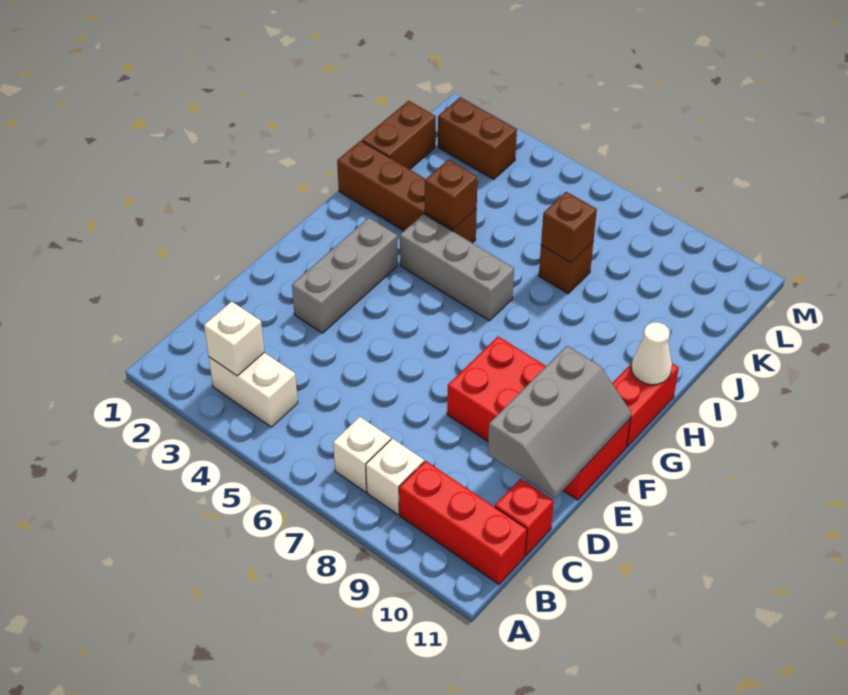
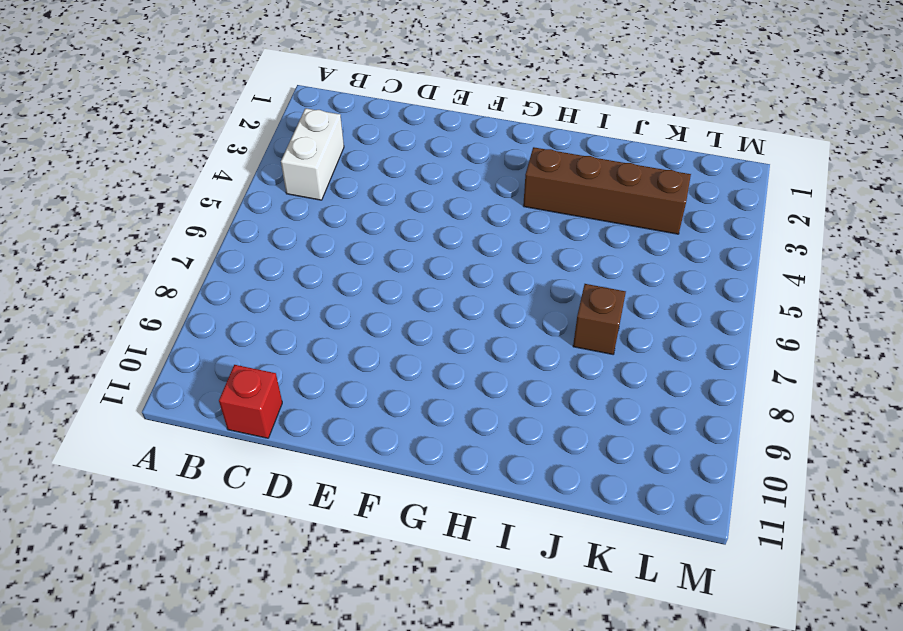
brown 1x4 brick [523,147,691,234] -> brown 1x4 brick turned to [337,141,477,243]
none -> white 1x1 brick [333,417,391,492]
none -> white 1x1 brick [366,439,424,514]
none -> red 1x3 brick [399,461,527,584]

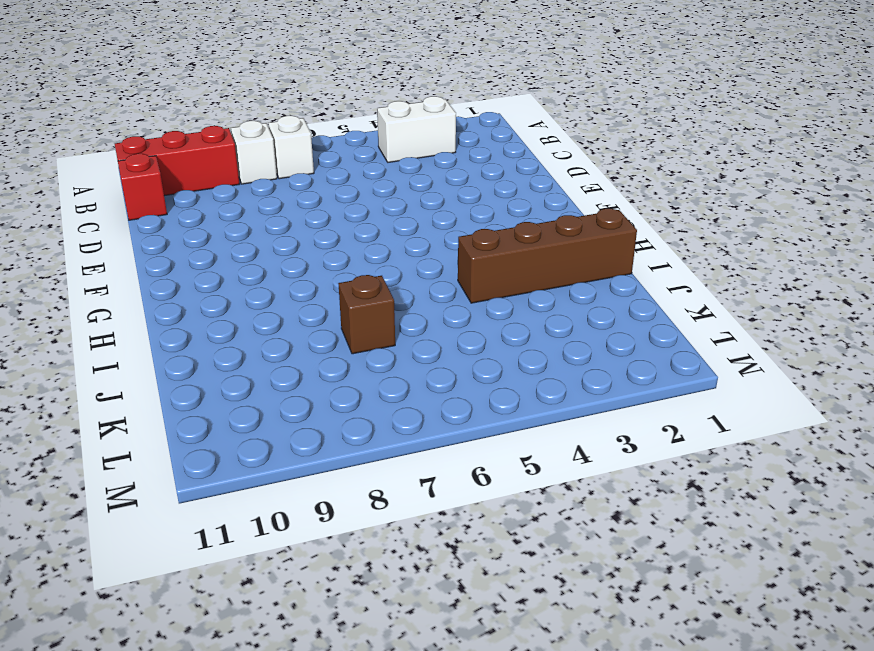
none -> grey 1x3 brick [292,218,398,333]
none -> red 2x4 brick [447,336,630,500]
none -> red 1x2 brick [612,363,679,447]

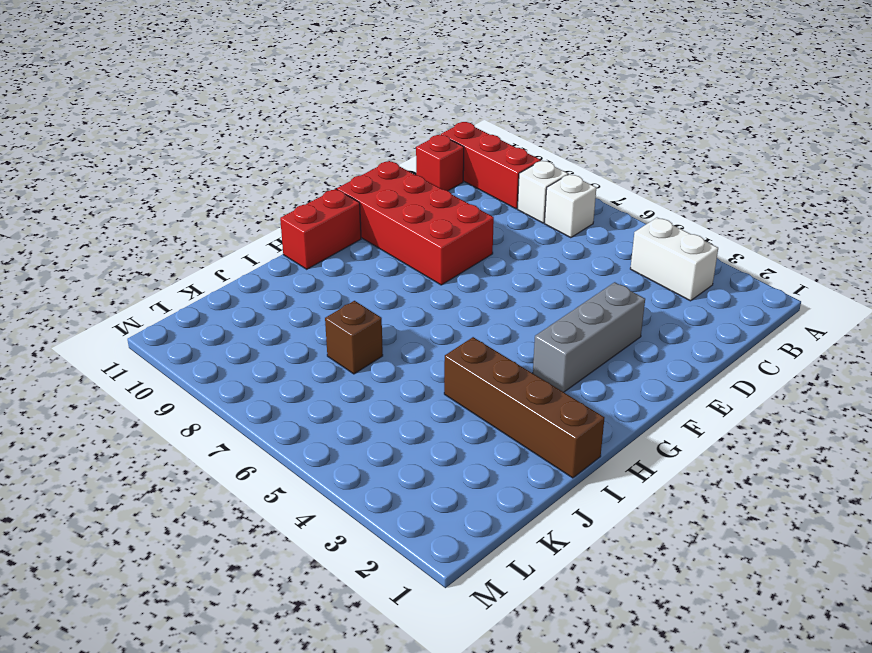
none -> grey 1x3 brick [400,214,514,321]
none -> brown 1x2 brick [362,101,436,169]
none -> brown 1x2 brick [438,97,517,179]

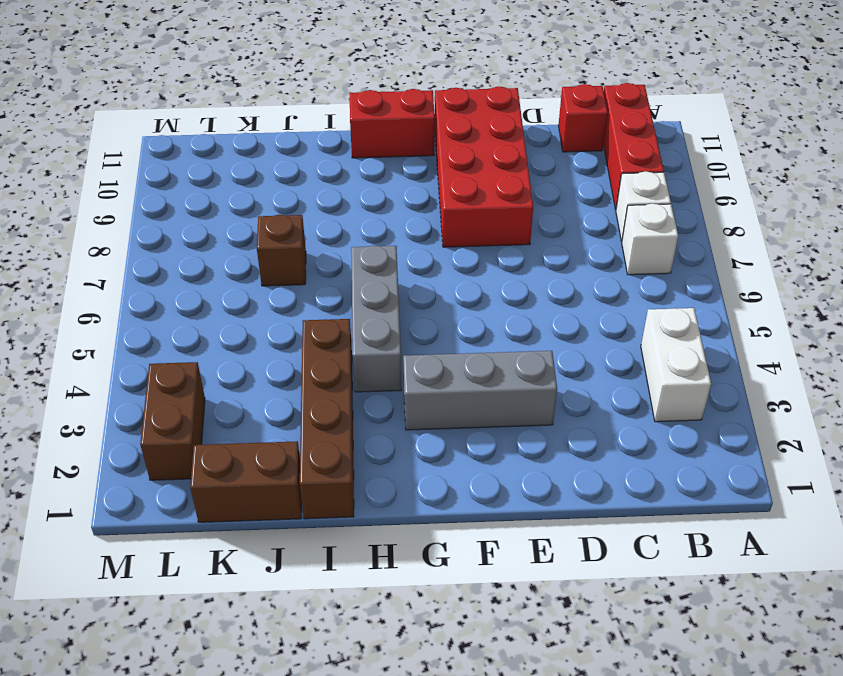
none -> white 1x1 brick [204,301,264,376]
none -> grey 2x3 slope [488,346,631,498]
none -> white 1x1 cone [631,322,672,385]

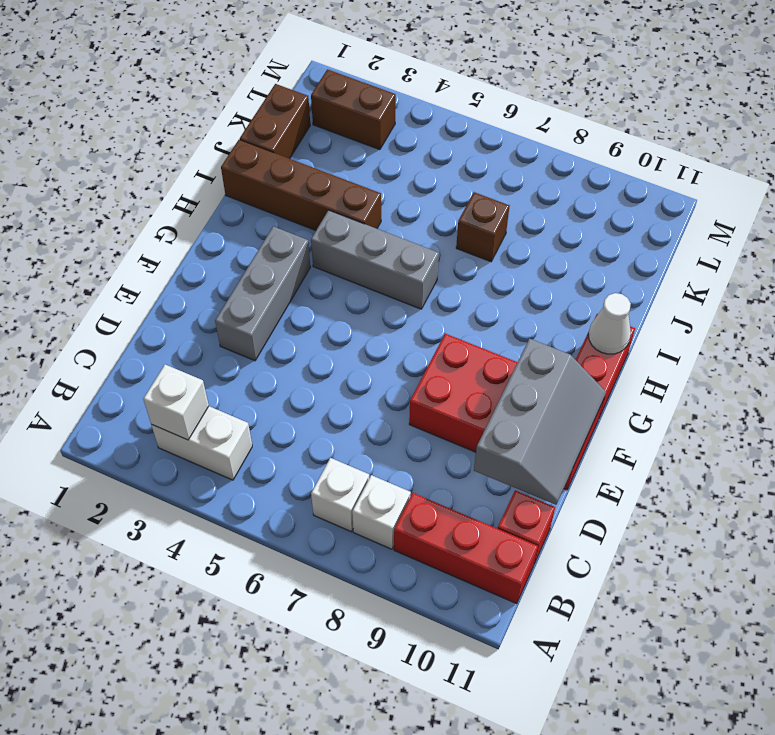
none -> brown 1x1 brick [425,160,478,230]
none -> brown 1x1 brick [541,192,597,263]

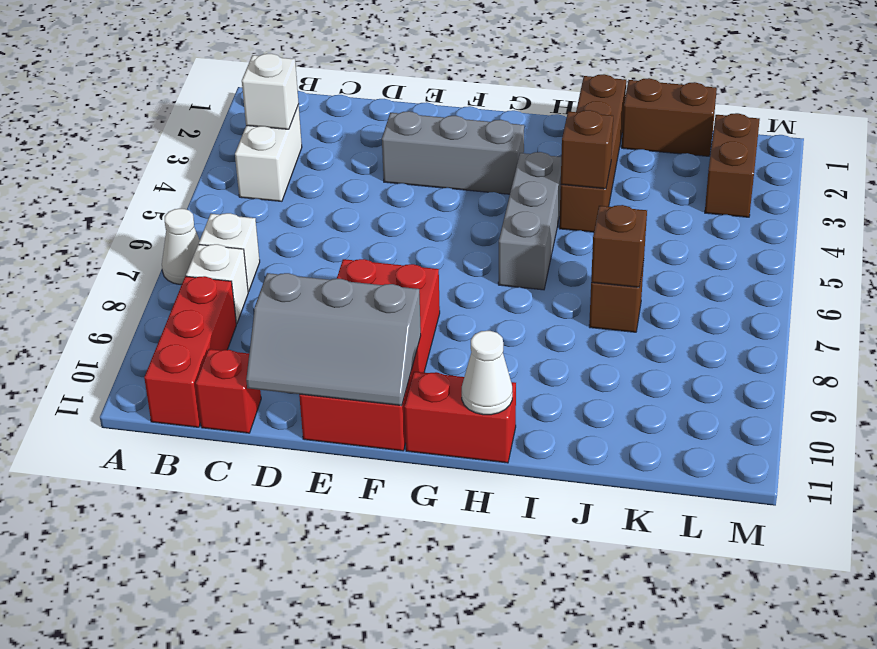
white 1x1 cone [162,209,200,284] -> none

